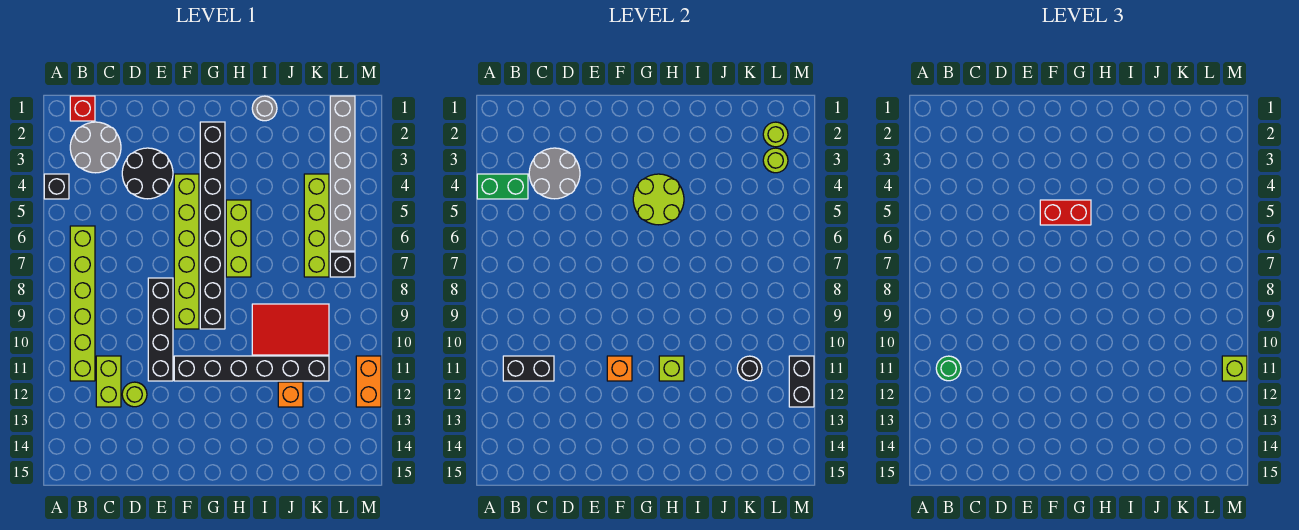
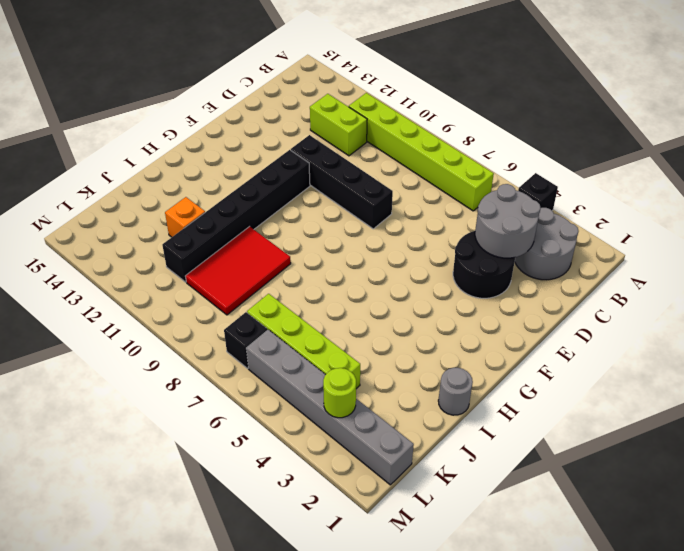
none -> red 1x1 brick [70,96,95,121]
none -> lime 1x1 round brick [122,382,147,407]
none -> lime 1x6 brick [174,174,199,329]
none -> black 1x8 brick [200,122,225,329]

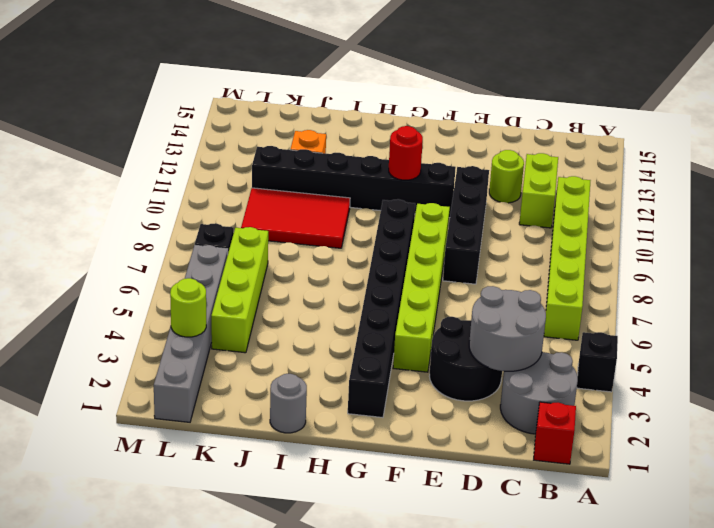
red 1x1 round brick [389,126,423,180] -> none
none -> lime 1x3 brick [226,200,251,277]
none -> orange 1x2 brick [356,356,381,407]
none -> green 1x2 brick [477,174,528,199]
none -> black 1x2 brick [503,356,554,381]

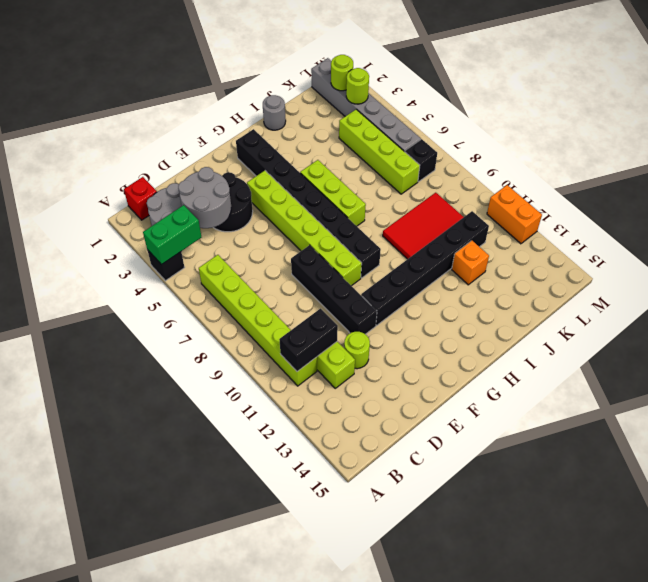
none -> orange 1x1 brick [607,356,632,381]
none -> lime 2x2 round brick [633,174,684,225]
none -> lime 1x1 brick [659,356,684,381]
none -> black 1x1 round brick [737,356,762,381]

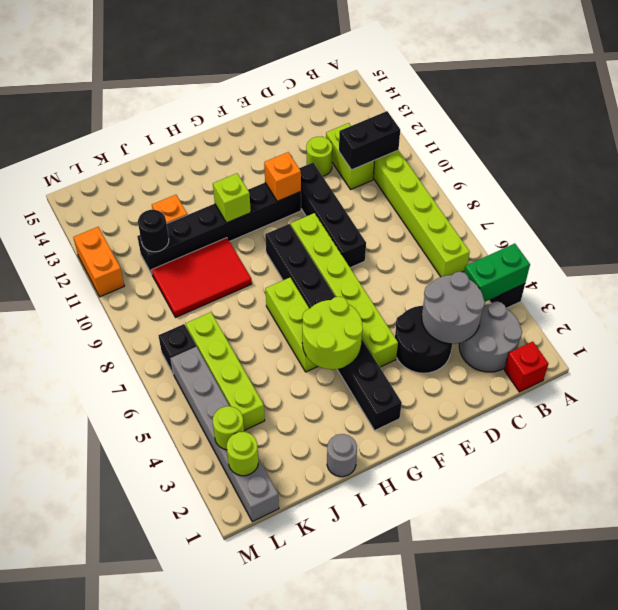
none -> black 1x2 brick [789,356,814,407]
none -> green 1x1 round brick [936,356,961,381]
none -> red 1x2 brick [1040,200,1091,225]
none -> lime 1x1 brick [1222,356,1247,381]

